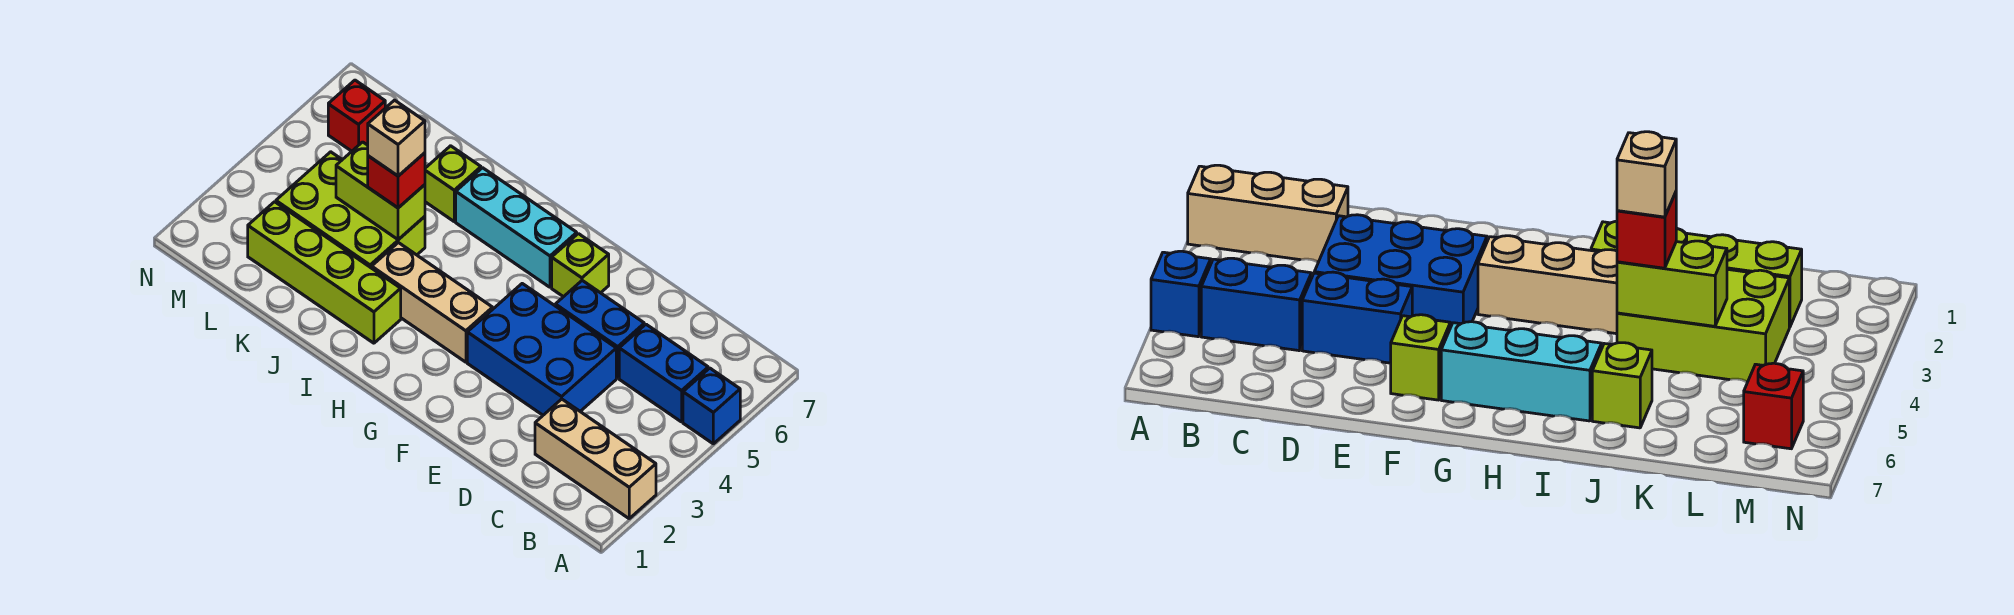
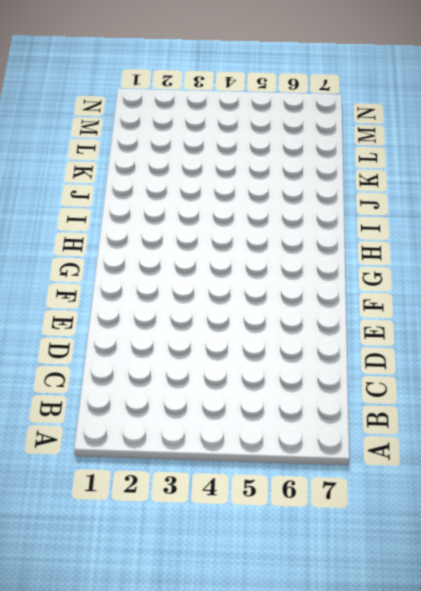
none -> tan 1x3 brick [535,399,656,518]
none -> blue 1x1 brick [683,368,740,444]
none -> blue 1x2 brick [619,324,708,422]

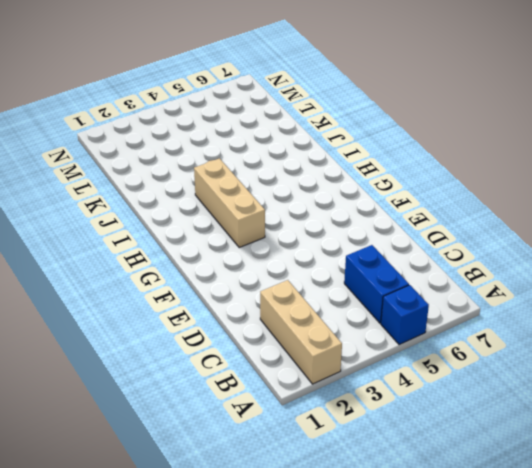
none -> blue 2x3 brick [467,284,616,415]
none -> blue 1x2 brick [555,281,644,378]
none -> lime 1x1 brick [552,234,609,297]

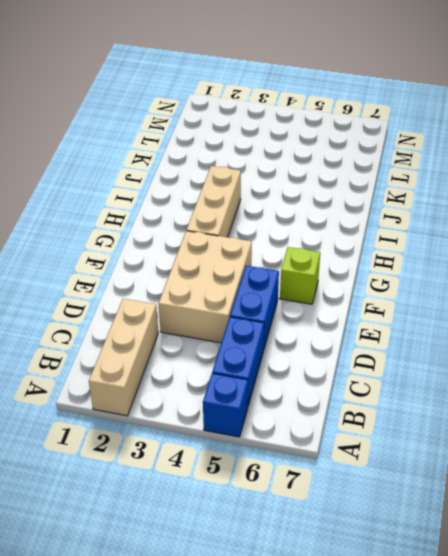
tan 2x3 brick [158,231,252,343] -> blue 2x3 brick [467,284,616,415]
none -> cyan 1x3 brick [456,168,577,287]
none -> lime 1x4 brick [248,202,401,343]
none -> lime 2x3 brick [276,152,425,268]

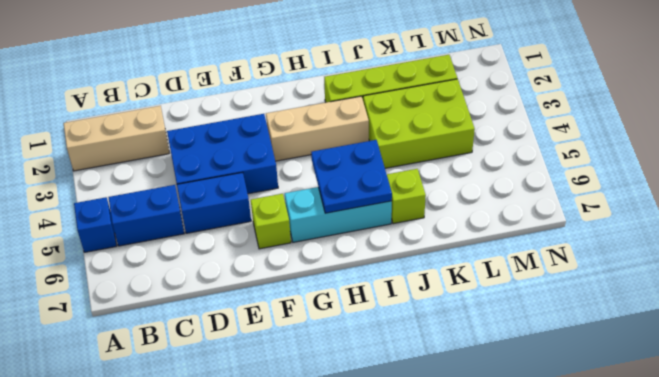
blue 2x2 plate [311,140,392,213] -> none
none -> red 1x1 brick [328,80,385,151]
none -> lime 1x2 brick [336,142,425,240]
none -> red 1x1 brick [368,153,425,208]

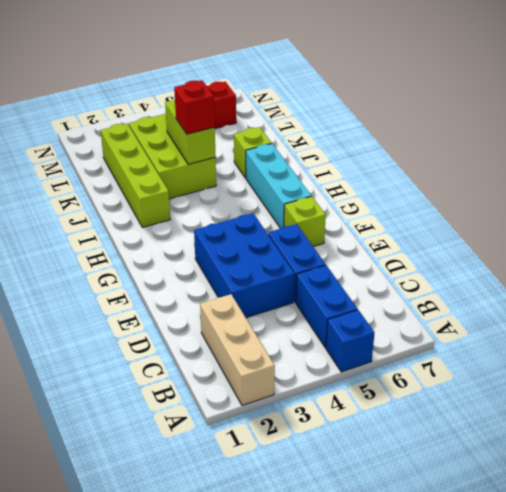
none -> tan 1x3 brick [372,243,493,362]
none -> tan 1x1 brick [368,100,425,176]

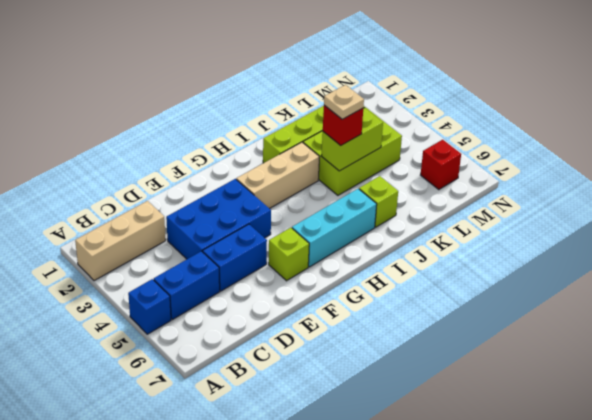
tan 1x1 plate [324,85,364,119] -> tan 1x1 brick [368,100,425,176]

